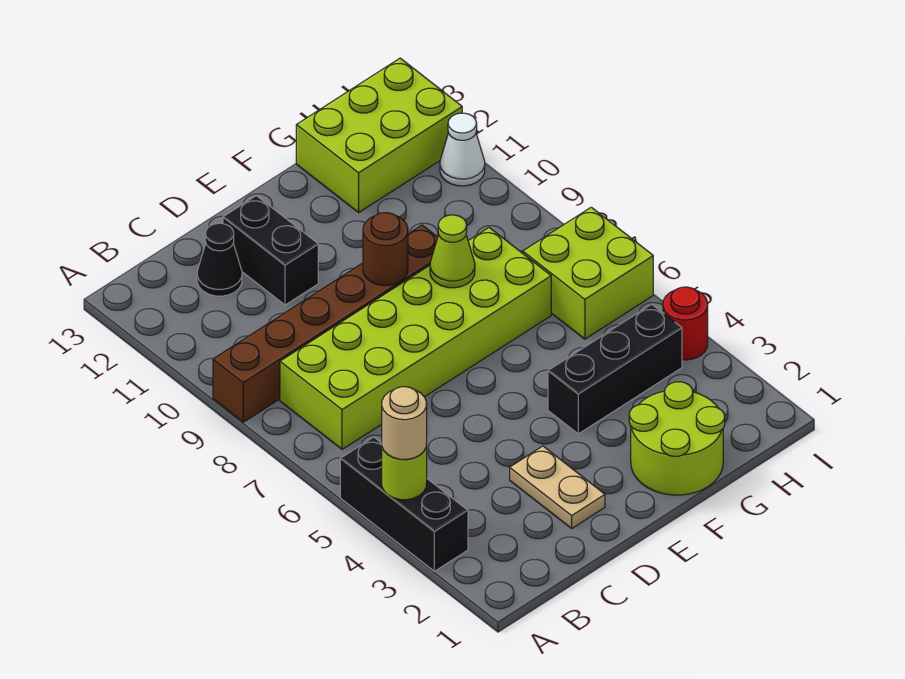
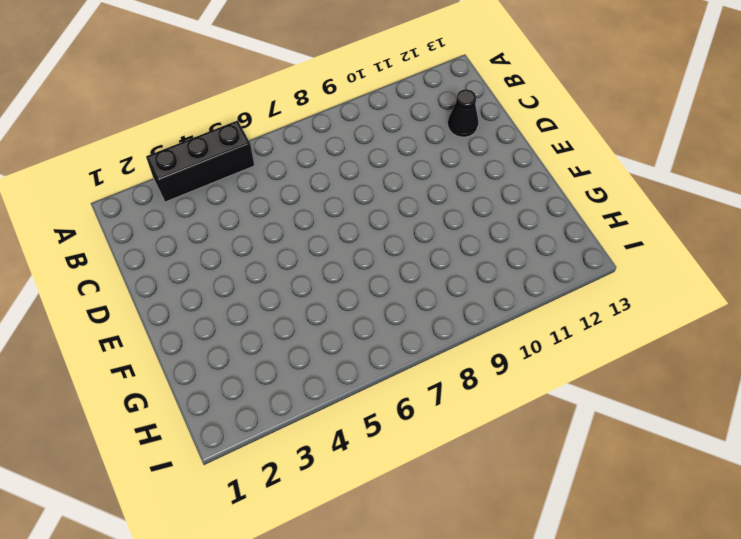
none -> brown 1x6 brick [213,225,438,422]
none -> lime 2x6 brick [280,228,551,449]
none -> tan 1x2 plate [510,446,605,528]

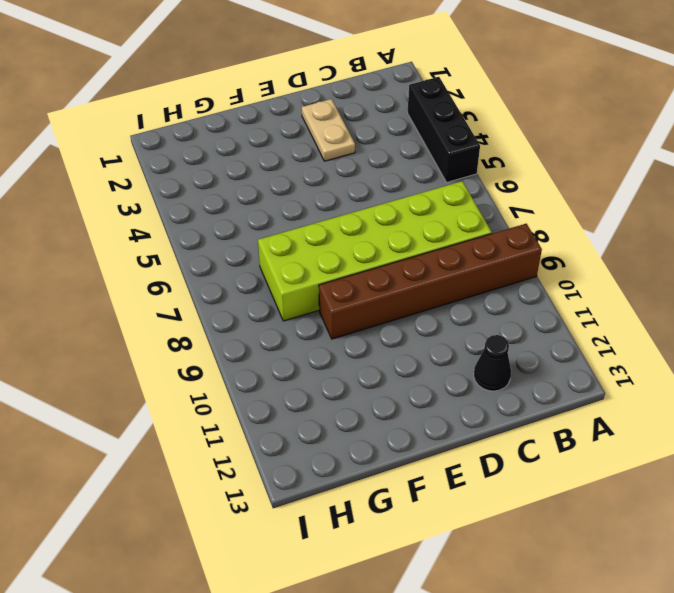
none -> black 1x2 brick [223,196,318,305]
none -> lime 2x2 round brick [629,382,725,495]
none -> black 1x3 brick [548,304,682,434]

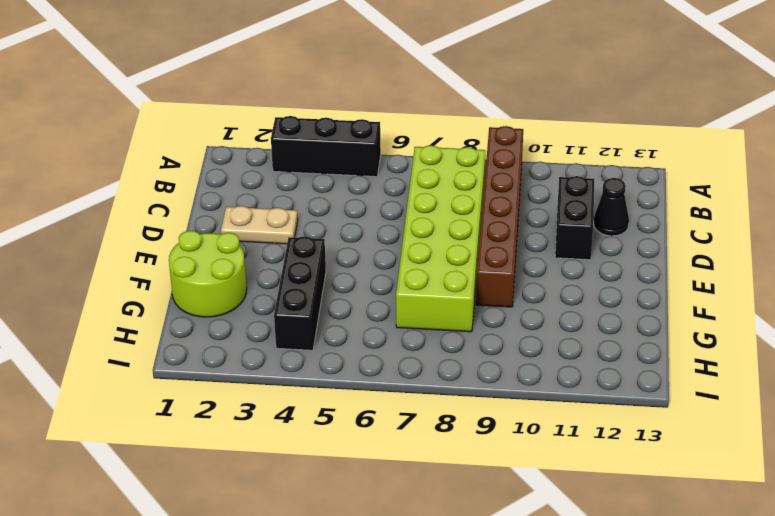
black 1x2 brick [555,176,594,260] -> black 1x2 brick turned to [223,196,318,305]
none -> lime 2x3 brick [296,58,462,212]
none -> lime 2x2 brick [523,207,653,339]
none -> red 1x1 round brick [663,287,708,360]

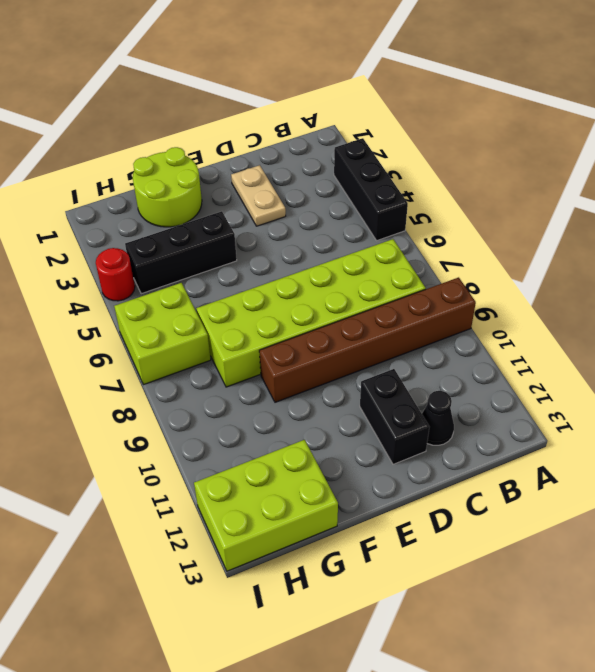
none -> white 1x1 cone [440,113,485,186]
none -> lime 1x1 round brick [382,444,427,500]
none -> brown 1x1 round brick [363,213,408,285]

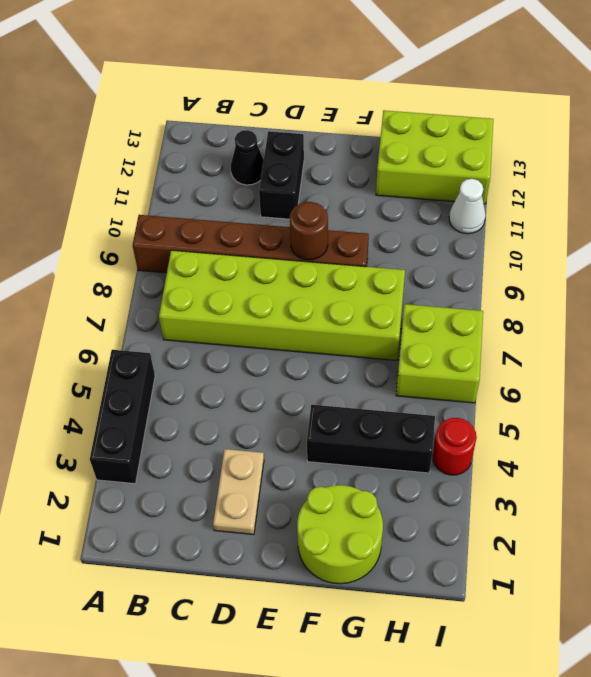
none -> lime 1x1 round brick [382,444,427,500]
none -> lime 1x1 cone [430,215,475,288]
none -> tan 1x1 round brick [382,387,427,459]

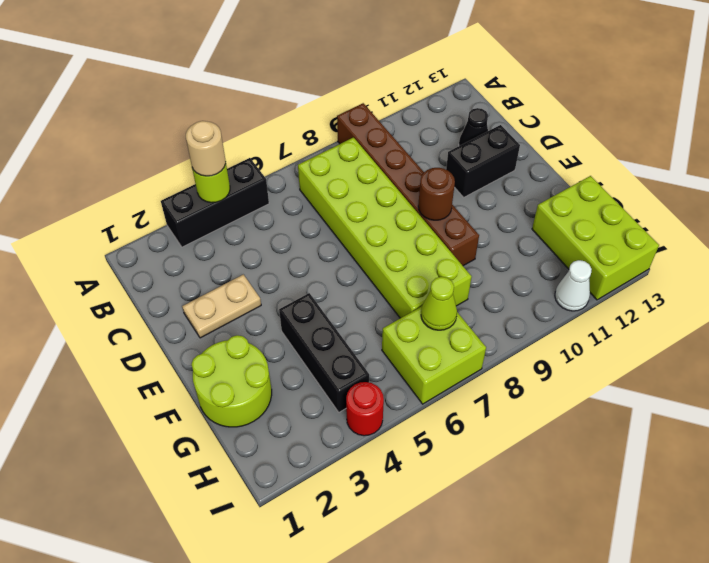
lime 1x1 cone [421,277,457,330] -> lime 1x1 cone moved to [430,215,475,288]

